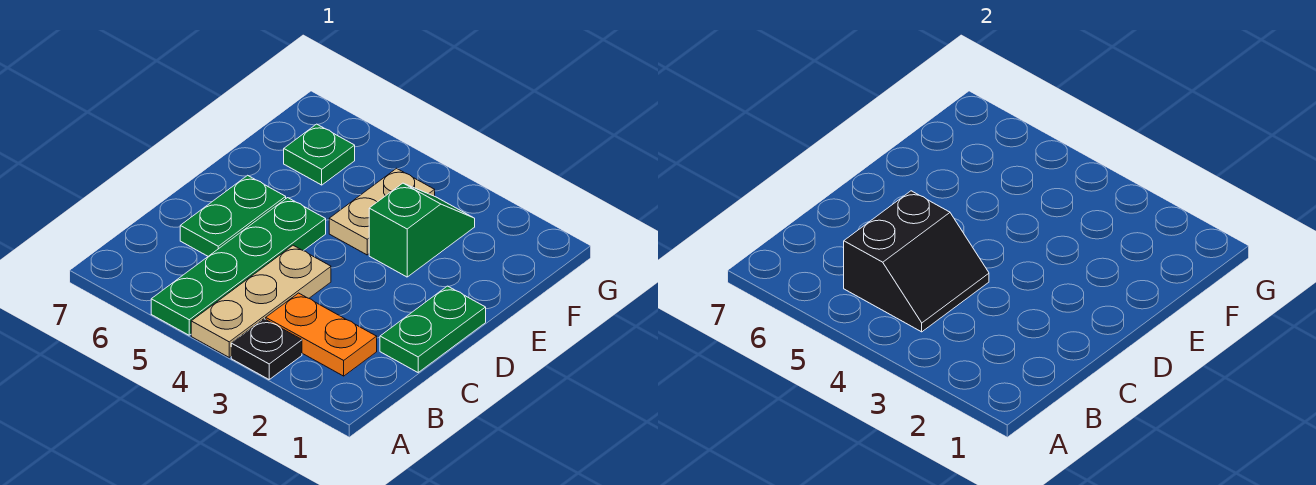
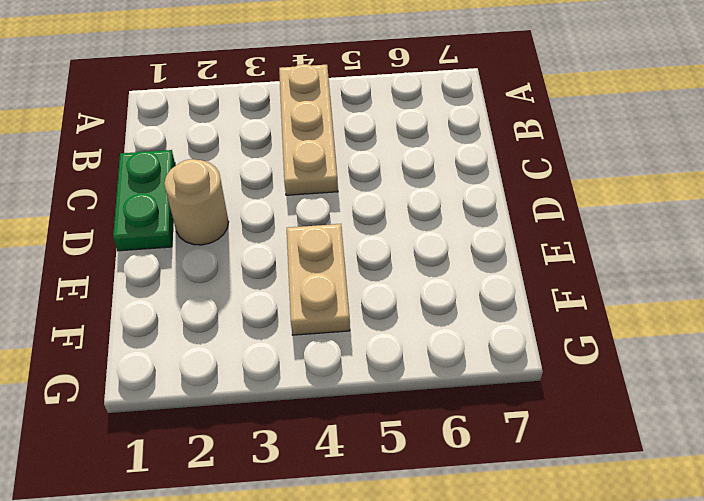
tan 1x1 round brick [164,159,229,245] -> none
none -> black 1x1 plate [231,319,302,379]
none -> green 1x4 plate [151,198,326,335]

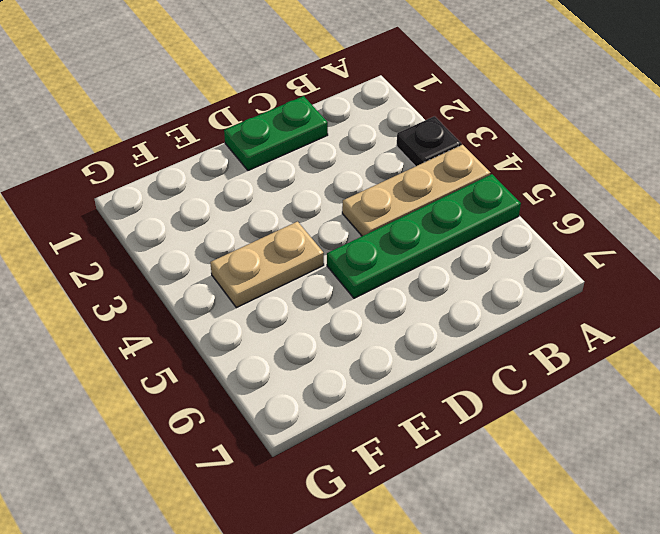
none -> orange 1x2 plate [266,293,377,376]
none -> green 1x2 plate [180,175,286,256]

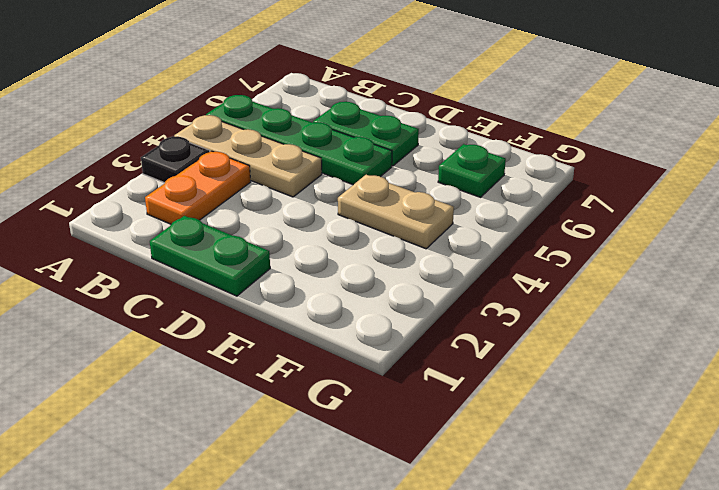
none -> green 1x2 slope [369,183,475,277]
none -> black 2x2 slope [844,191,989,332]

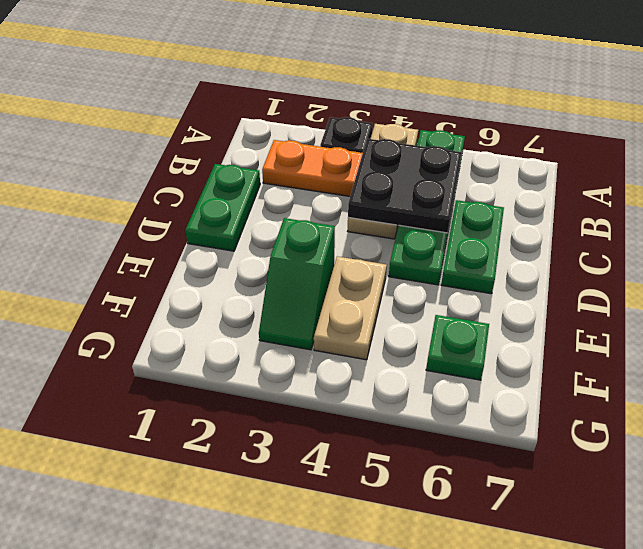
black 2x2 plate [348,139,462,233] -> black 2x2 slope [844,191,989,332]

